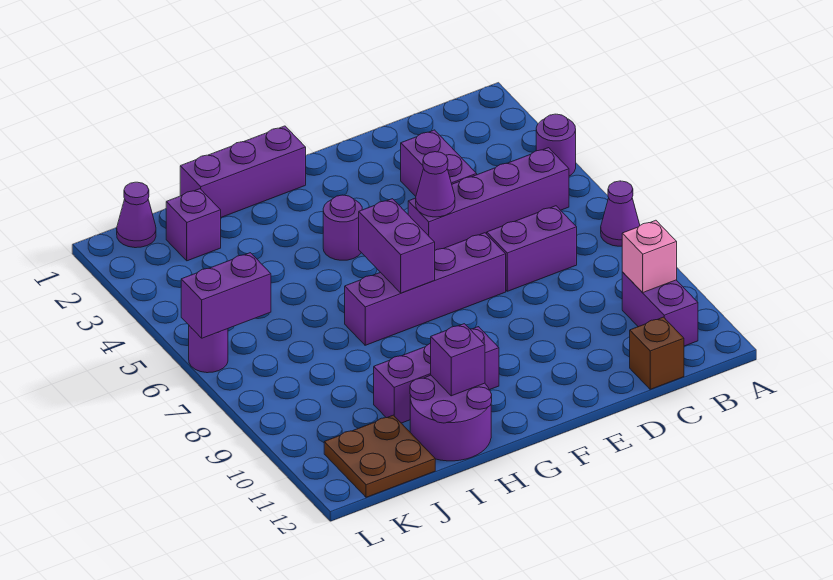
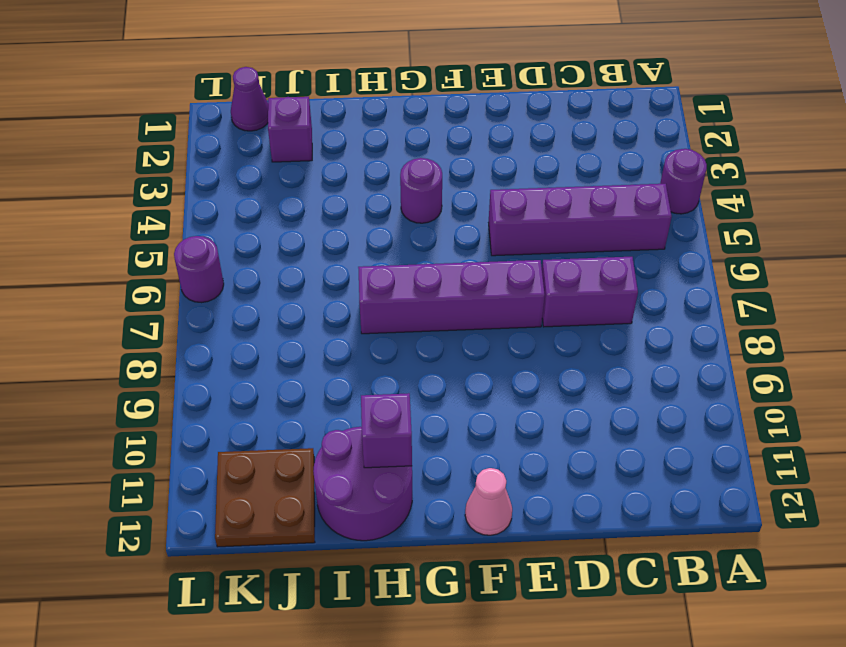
pink 1x1 cone [465,468,512,535] -> none
none -> purple 1x1 cone [601,181,640,246]
none -> purple 1x2 brick [622,272,698,346]
none -> brown 1x1 brick [630,317,684,389]

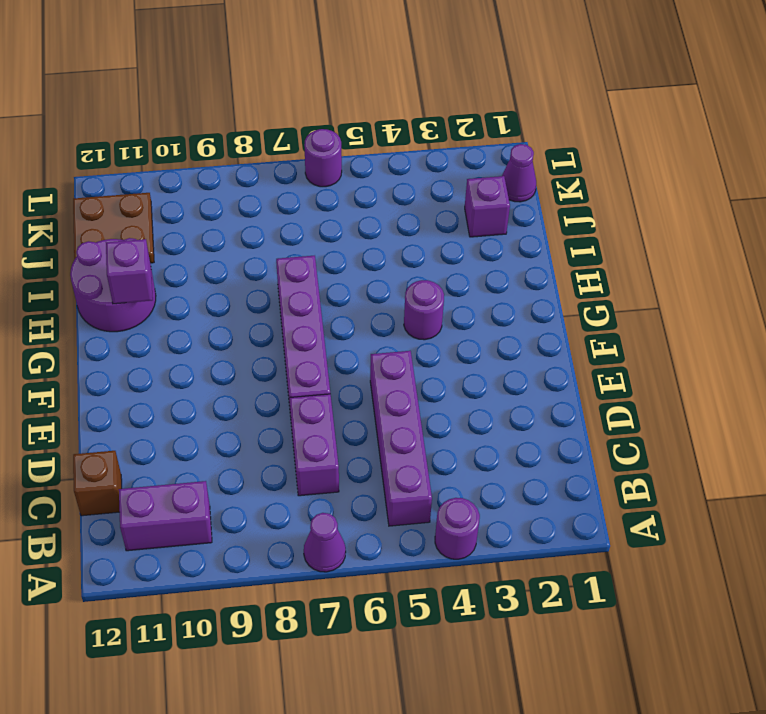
none -> purple 1x2 brick [401,130,477,196]
none -> purple 1x3 brick [180,126,306,217]
none -> purple 1x3 brick [374,327,499,423]

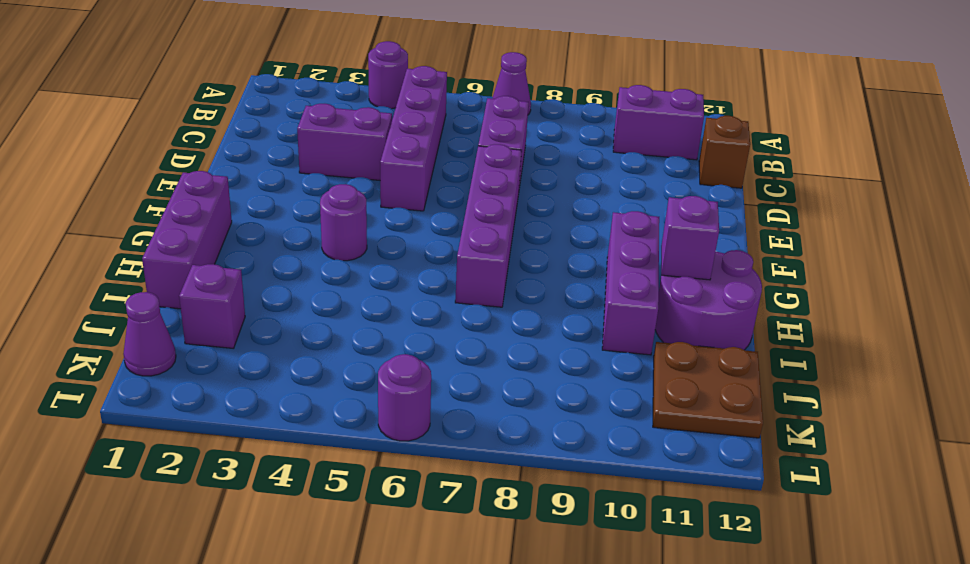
none -> pink 1x1 brick [622,220,677,292]
none -> purple 1x1 cone [416,152,455,217]
none -> purple 1x2 brick [359,199,435,293]

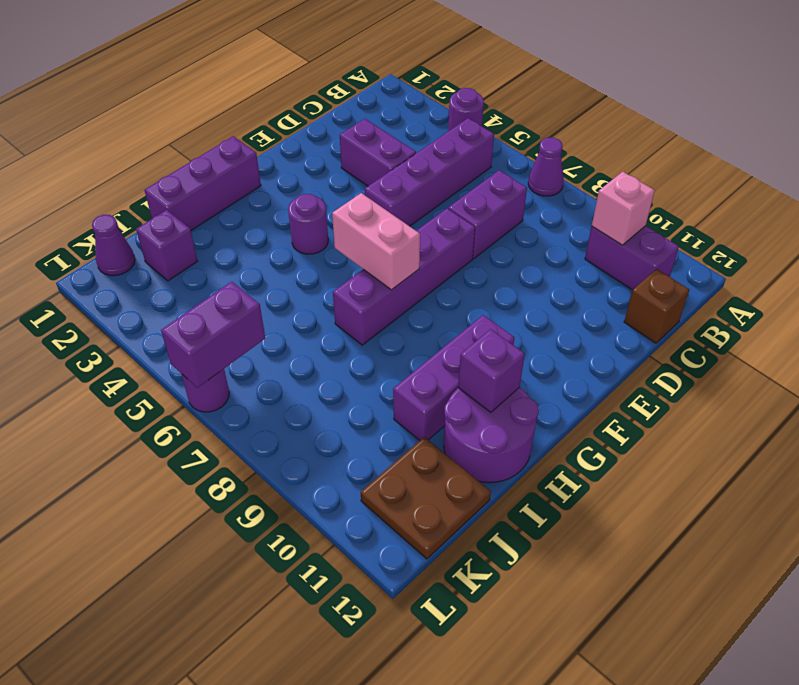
pink 1x2 brick [332,193,420,290] -> purple 1x2 brick [359,199,435,293]
none -> purple 1x1 cone [416,152,455,217]

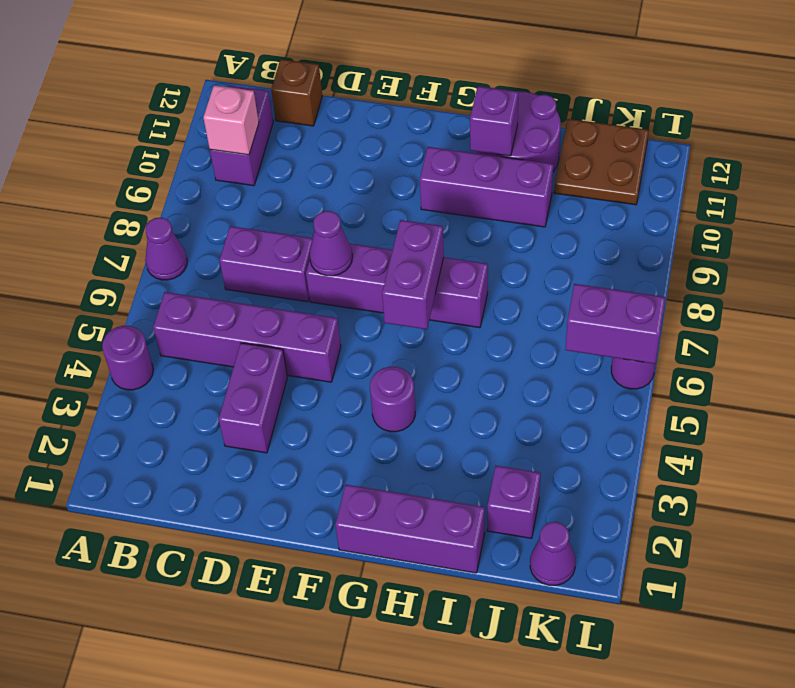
purple 1x1 cone [310,211,352,276] -> purple 1x1 cone moved to [416,152,455,217]

